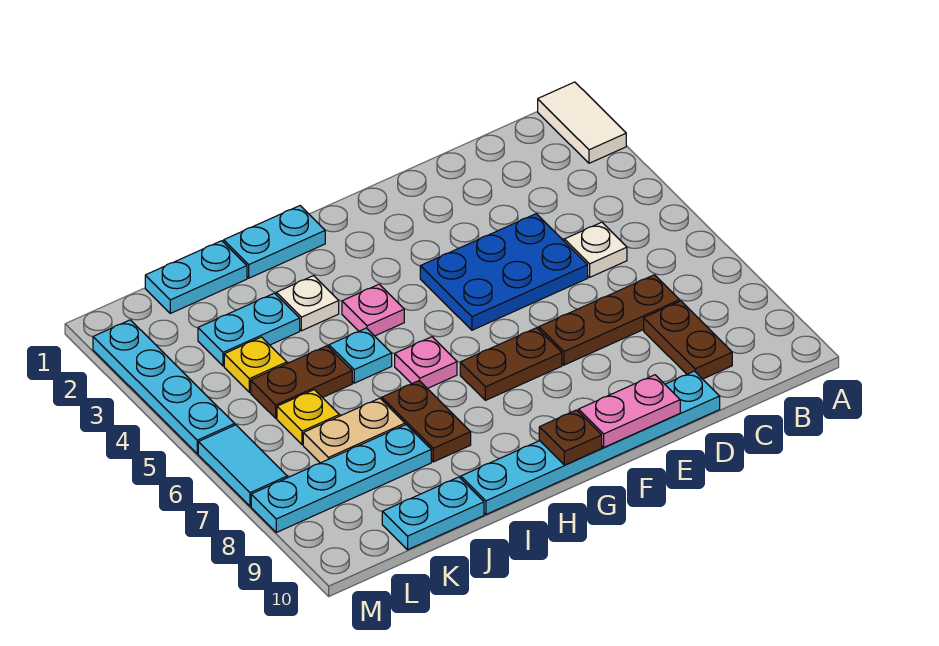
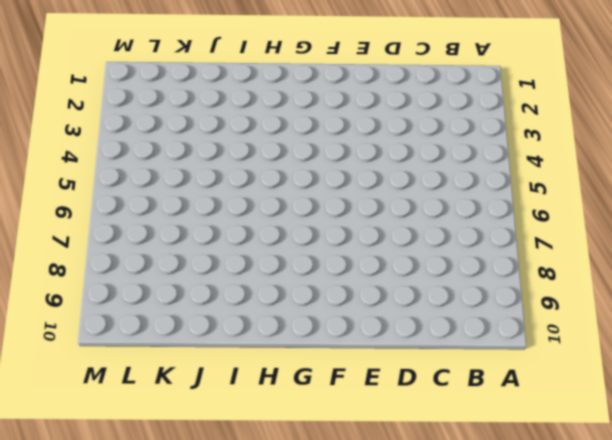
none -> white 1x2 tile [538,82,626,163]
none -> white 1x1 plate [564,222,627,277]
none -> brown 1x3 plate [539,275,680,365]

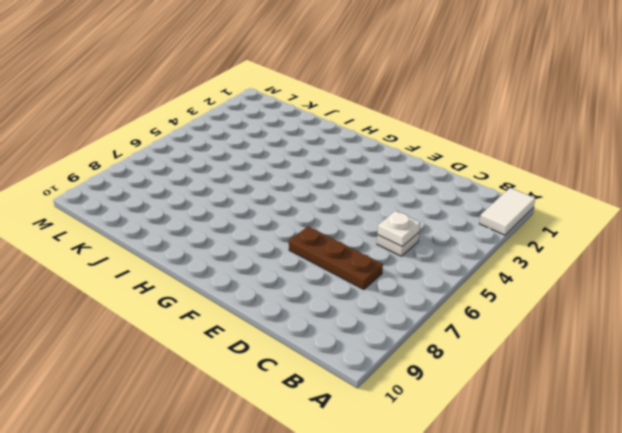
white 1x1 plate [378,211,420,247] -> white 1x1 plate moved to [276,276,339,331]
none -> brown 1x2 plate [644,301,732,379]
none -> blue 2x3 plate [420,214,588,330]
none -> cyan 1x6 plate [461,371,720,514]

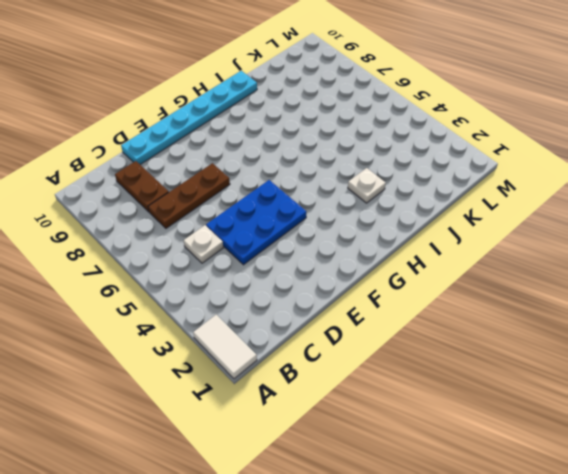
none -> brown 1x2 plate [460,328,562,400]
none -> cyan 1x2 plate [224,206,325,278]
none -> pink 1x1 plate [342,284,404,336]

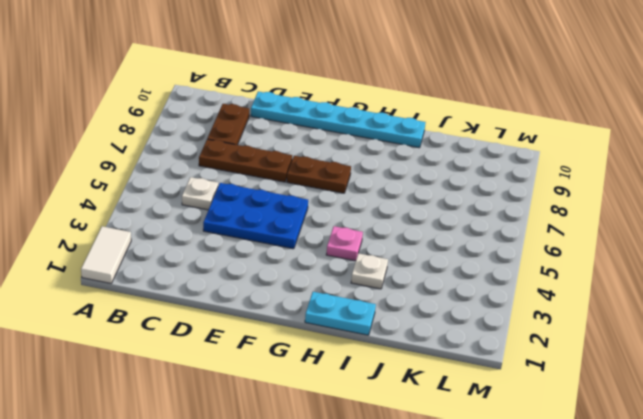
none -> pink 1x1 plate [395,337,457,389]
none -> cyan 1x1 plate [329,328,392,383]
none -> brown 1x2 plate [382,381,471,462]

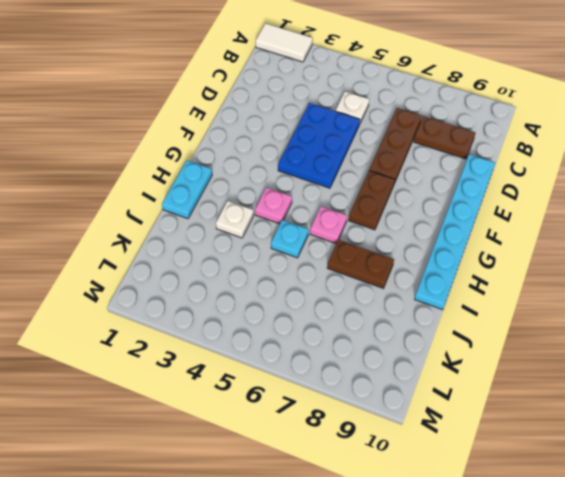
none -> cyan 1x2 plate [145,241,247,313]
none -> cyan 1x2 plate [198,293,300,366]
none -> brown 1x2 plate [251,346,352,418]

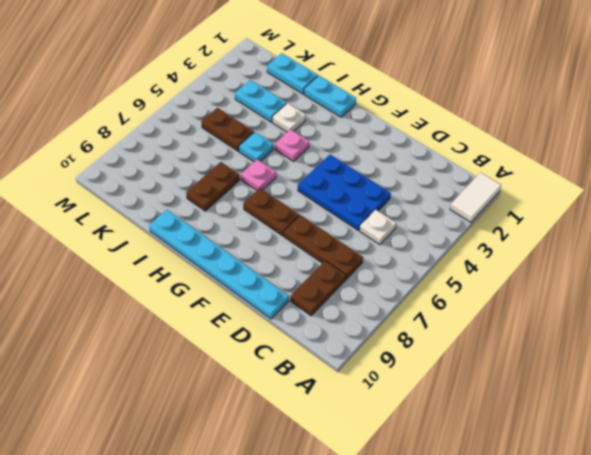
none -> tan 1x2 plate [303,398,405,463]
none -> cyan 1x4 plate [251,425,431,532]
none -> cyan 1x2 plate [382,477,484,550]

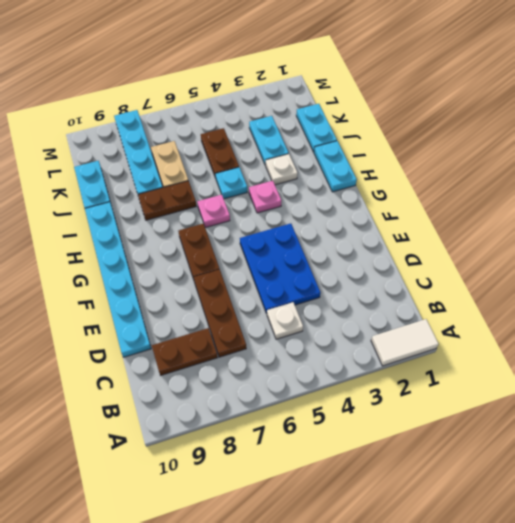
none -> yellow 1x1 plate [224,337,287,392]
none -> yellow 1x1 plate [277,390,339,445]
none -> cyan 1x4 plate [93,320,235,454]

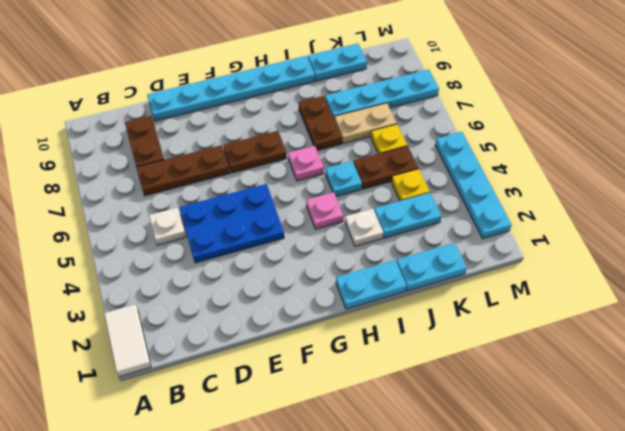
none -> cyan 1x2 tile [198,425,287,506]
none -> pink 1x2 plate [579,375,680,447]
none -> brown 1x1 plate [539,410,602,465]

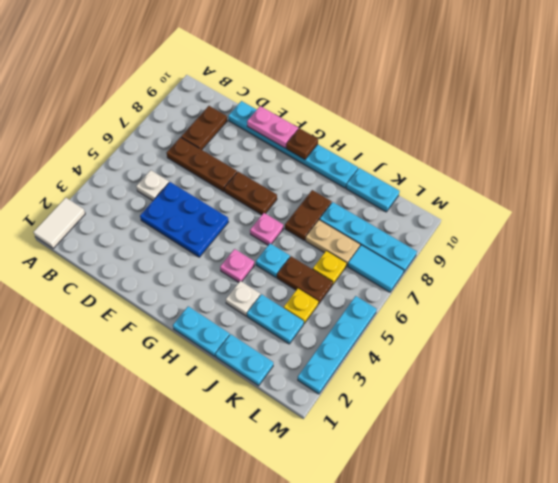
cyan 1x2 tile [348,245,404,292] -> cyan 1x2 tile turned to [198,425,287,506]

